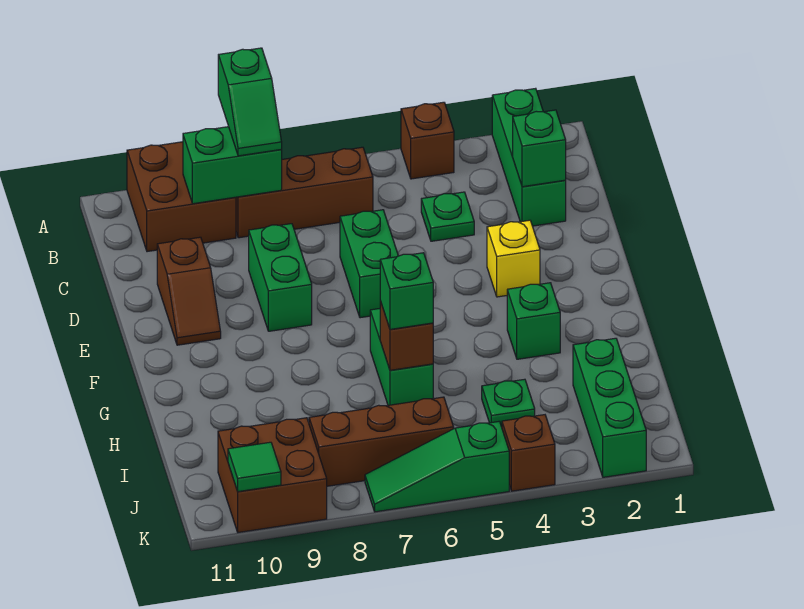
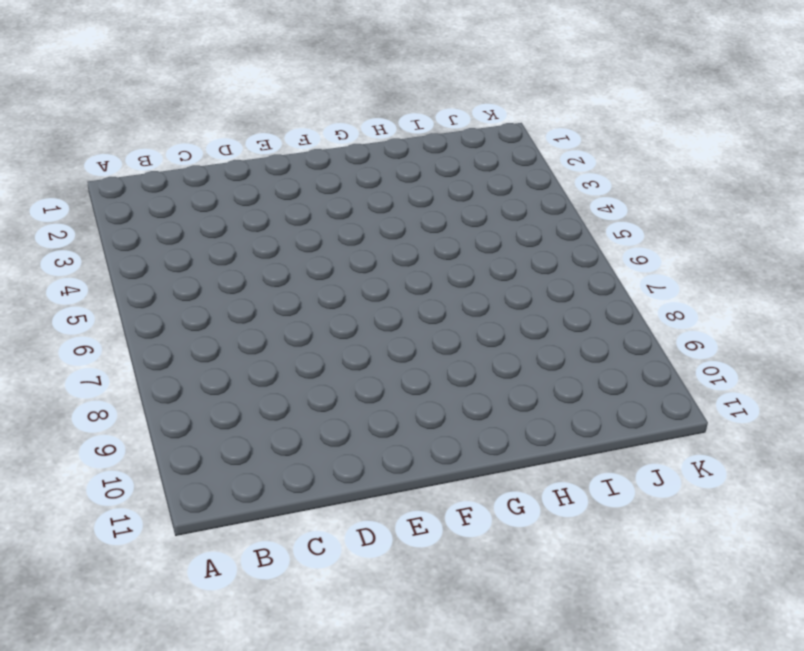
none -> green 1x3 brick [492,88,566,226]
none -> brown 1x1 brick [401,102,454,179]
none -> brown 2x2 brick [127,142,236,252]

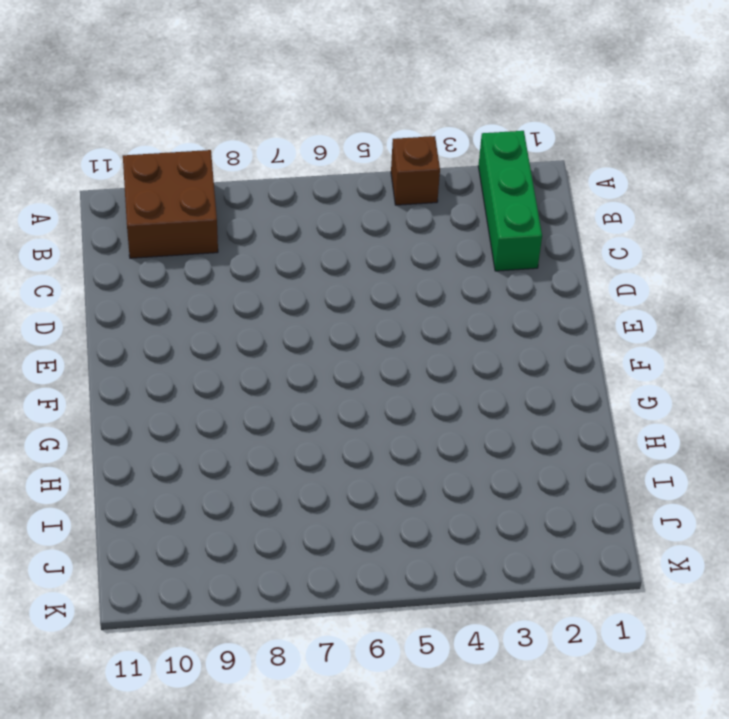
none -> brown 1x3 brick [236,147,373,238]
none -> green 1x1 plate [421,192,474,241]
none -> green 1x2 brick [340,210,398,318]

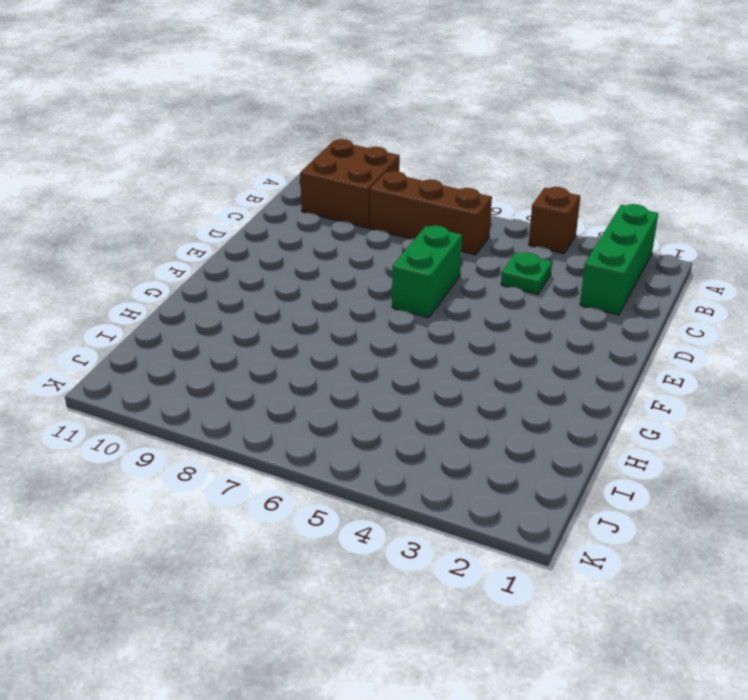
none -> green 1x2 brick [249,224,312,331]
none -> brown 1x2 slope [157,237,221,345]
none -> yellow 1x1 brick [487,220,540,297]

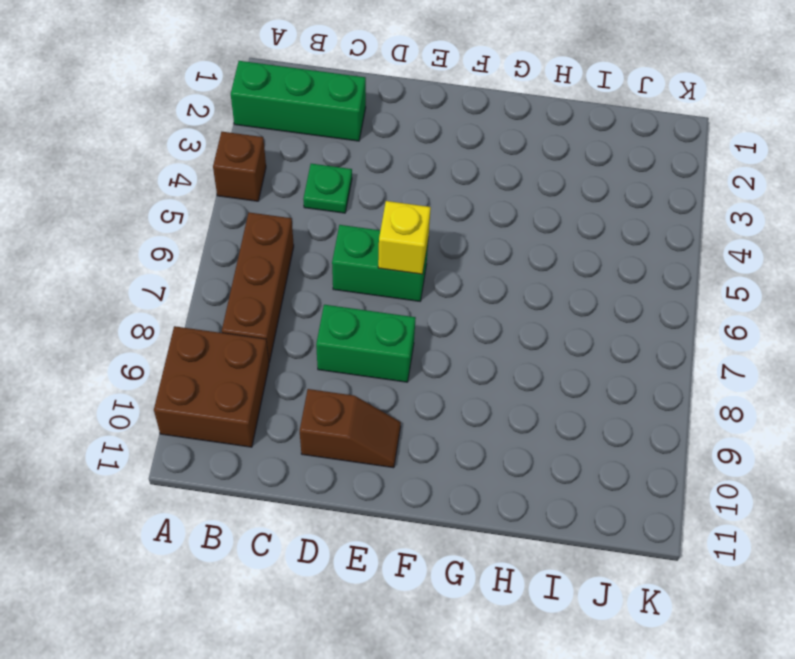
yellow 1x1 brick [378,201,431,274] -> yellow 1x1 brick moved to [487,220,540,297]
none -> green 1x1 brick [507,283,560,359]
none -> green 1x2 brick [370,309,433,405]
none -> green 1x3 brick [573,338,646,477]

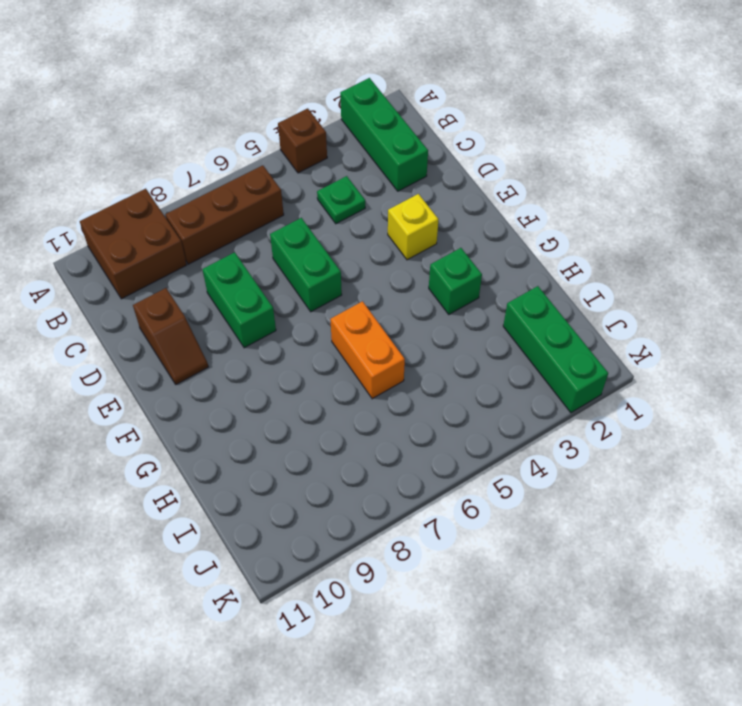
orange 1x2 brick [330,301,405,399] -> green 1x2 brick [370,309,433,405]
none -> green 1x1 plate [482,379,535,427]
none -> brown 1x3 brick [309,397,454,486]
none -> brown 2x2 brick [218,418,327,532]

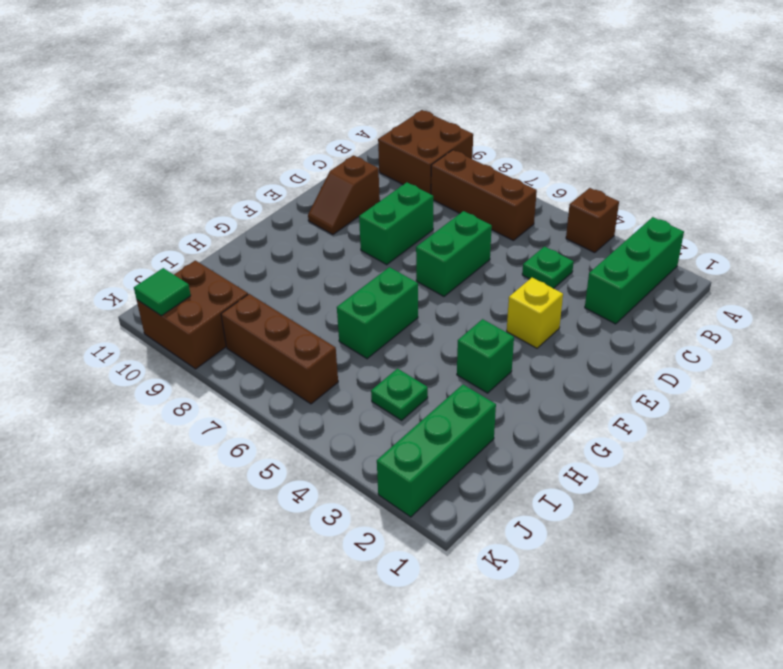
none -> brown 1x1 brick [502,415,555,491]
none -> green 1x3 slope [365,421,509,512]
none -> green 1x2 brick [183,127,282,204]

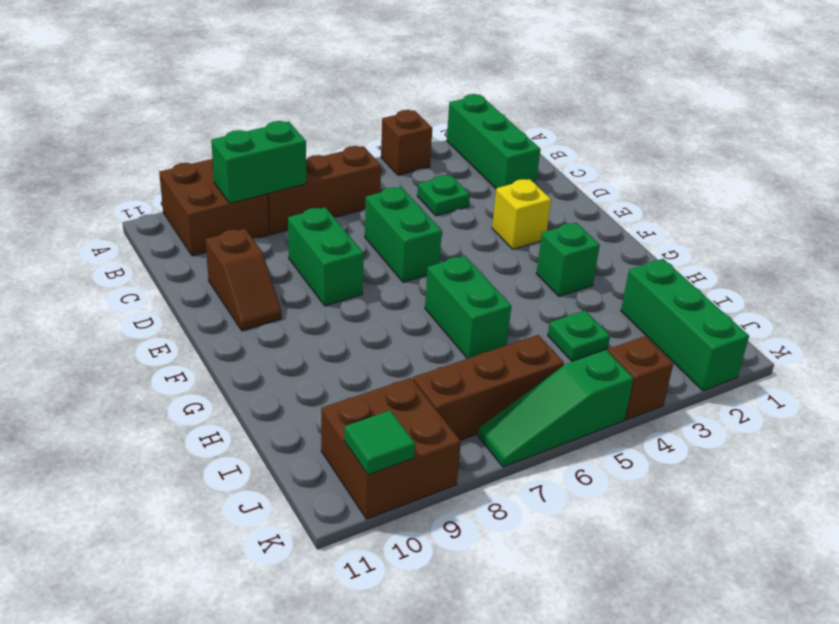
none -> green 1x1 brick [513,110,566,187]
none -> brown 1x1 brick [380,301,433,370]
none -> green 1x2 slope [218,48,282,156]

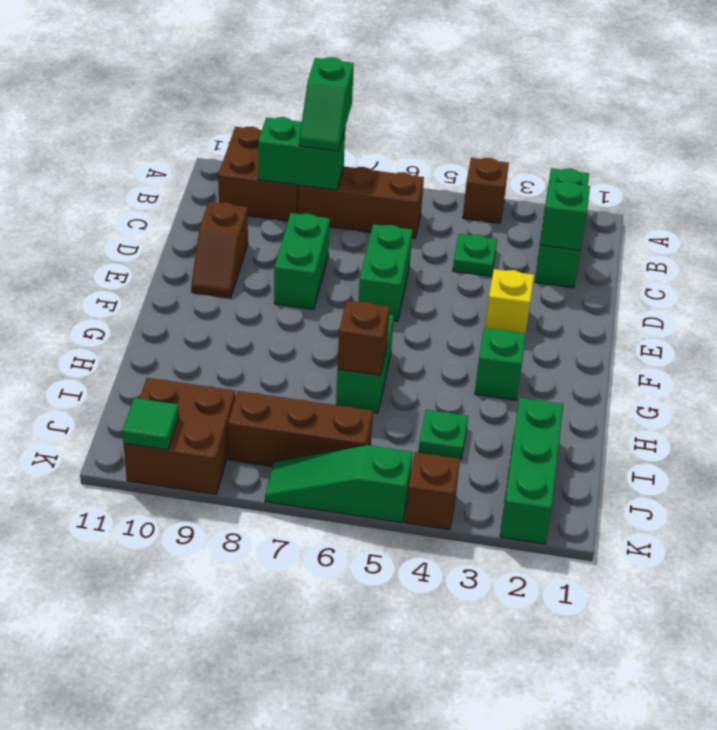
none -> green 1x1 brick [380,253,433,329]

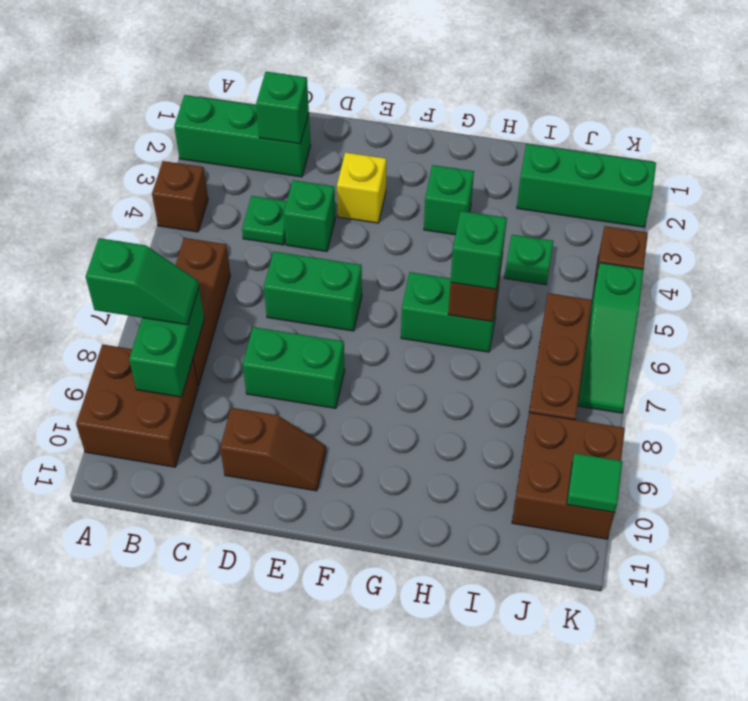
green 1x1 brick [284,180,335,252] -> none

